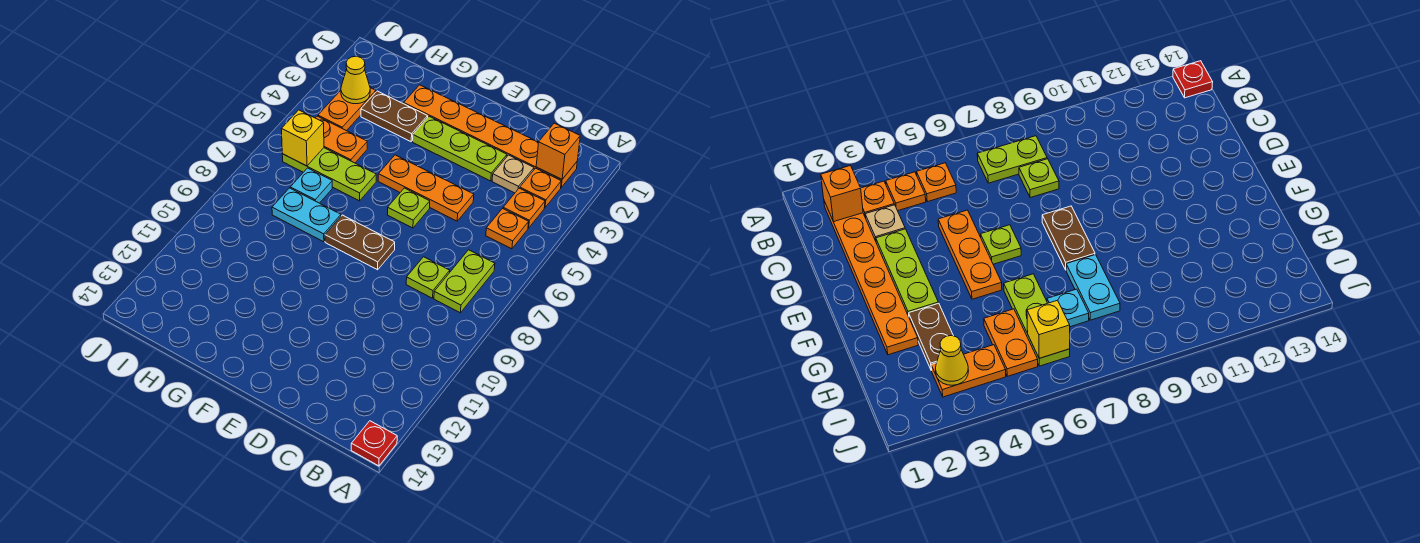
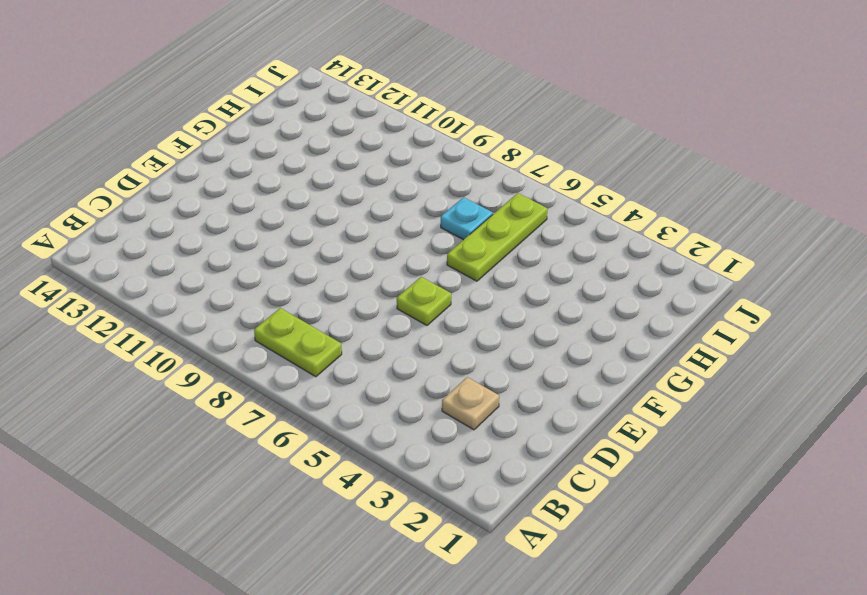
none -> red 1x1 plate [351,421,397,466]
none -> orange 1x6 plate [404,85,577,187]
none -> orange 1x1 plate [520,168,561,207]

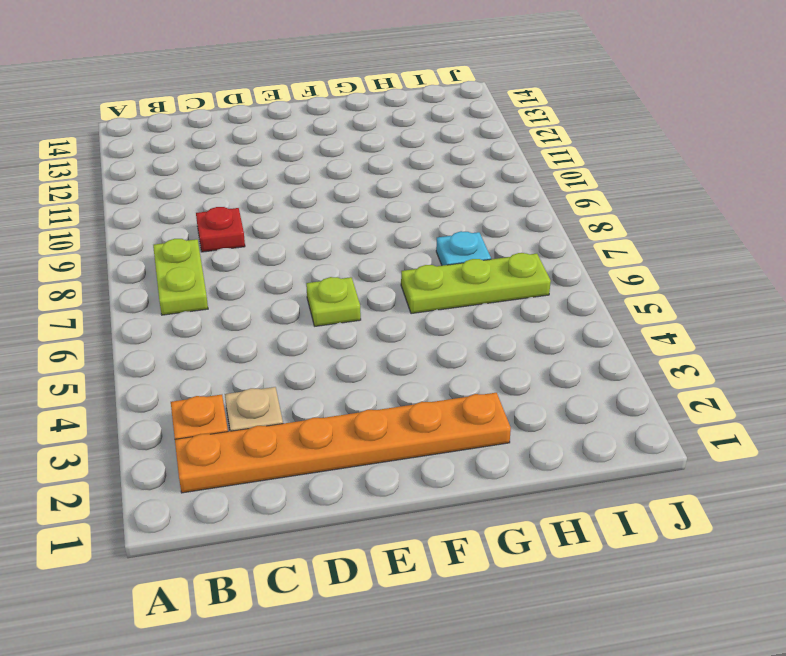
red 1x1 plate [196,207,245,252] -> red 1x1 plate moved to [351,421,397,466]
none -> orange 1x1 plate [503,188,545,228]
none -> orange 1x1 plate [486,209,529,249]
none -> lime 1x1 plate [406,257,450,298]

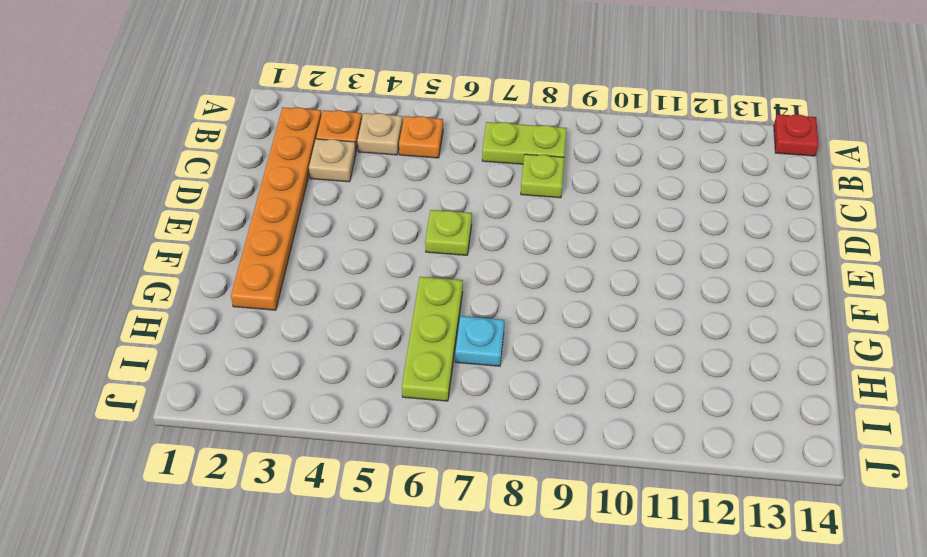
tan 1x1 plate [358,113,403,155] -> orange 1x1 plate [503,188,545,228]
none -> lime 1x3 plate [413,116,507,181]
none -> orange 1x3 plate [378,155,474,221]
none -> brown 1x2 plate [325,215,395,270]

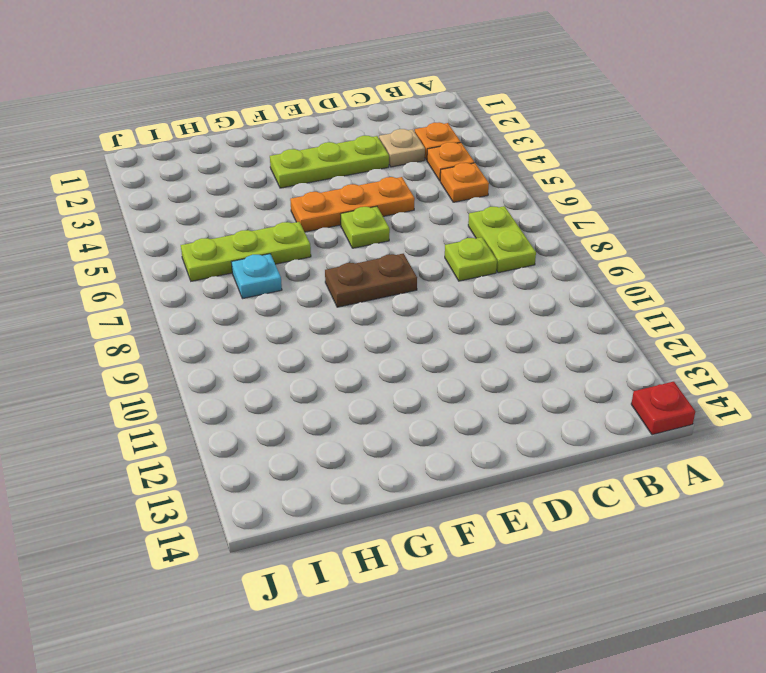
none -> orange 1x6 plate [404,85,577,187]
none -> brown 1x2 plate [361,91,428,141]
none -> cyan 1x2 plate [272,188,341,242]

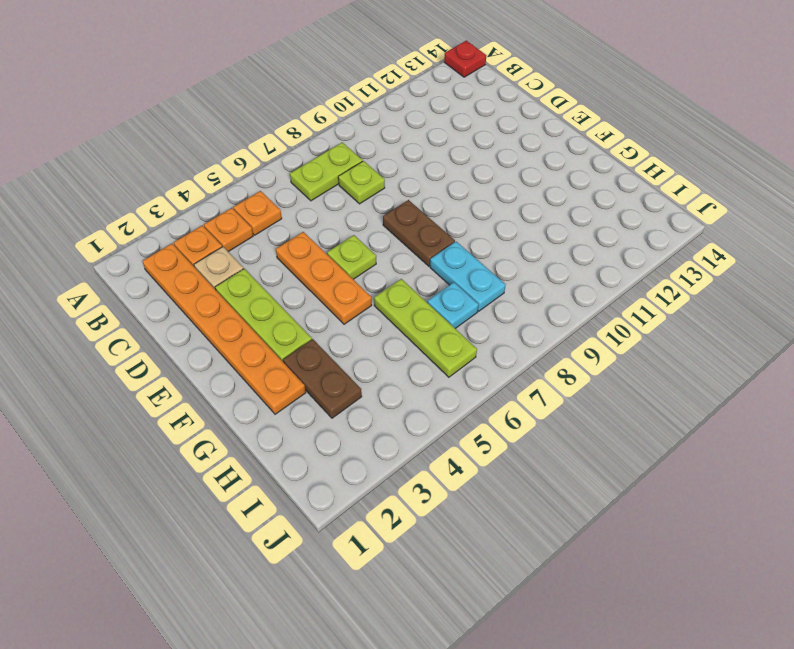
none -> orange 1x2 plate [316,116,367,163]
none -> orange 1x2 plate [318,88,376,131]
none -> orange 1x1 brick [536,123,580,179]

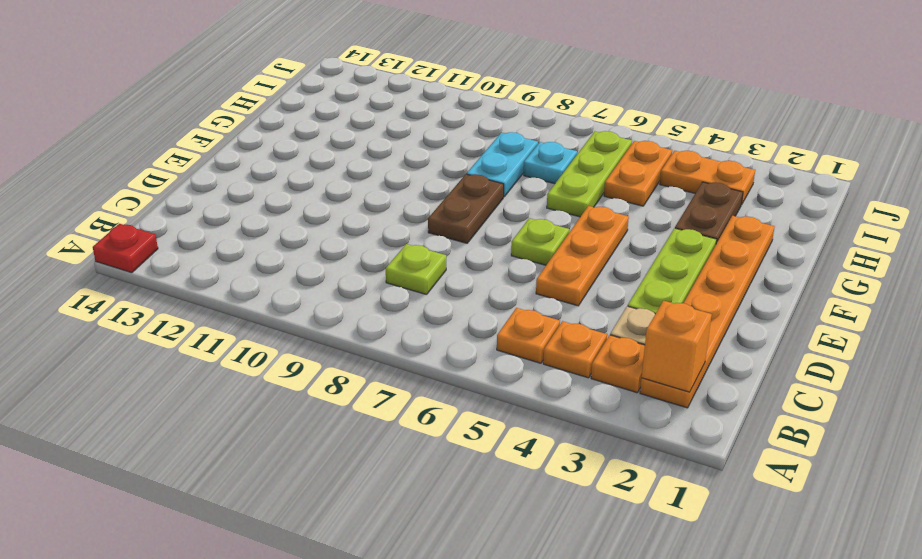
none -> lime 1x2 plate [434,250,495,313]
none -> yellow 1x1 cone [341,56,370,104]
none -> yellow 1x1 brick [281,110,324,166]

